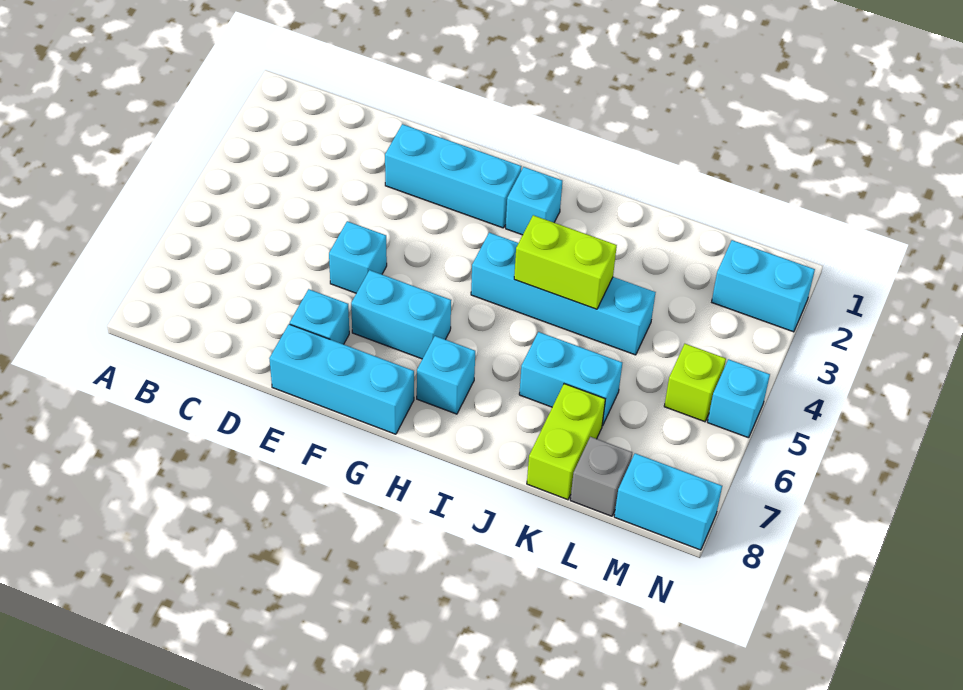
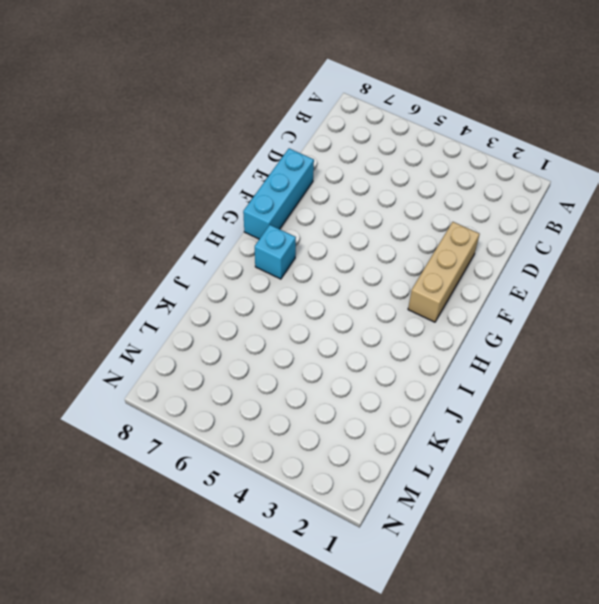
tan 1x3 brick [408,222,479,322] -> cyan 1x3 brick [385,124,521,228]
none -> cyan 1x1 brick [329,221,387,293]
none -> cyan 1x1 brick [290,289,349,344]
none -> cyan 1x2 brick [351,270,451,359]

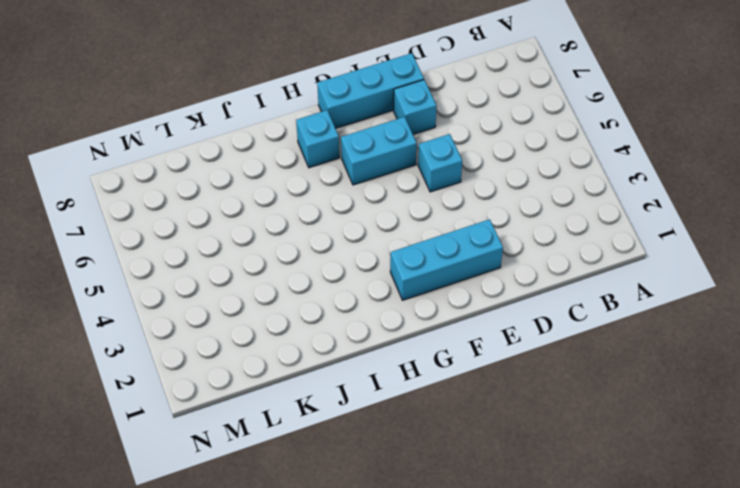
none -> cyan 1x1 brick [506,167,562,235]
none -> cyan 1x4 brick [471,233,656,355]
none -> cyan 1x2 brick [519,332,622,426]

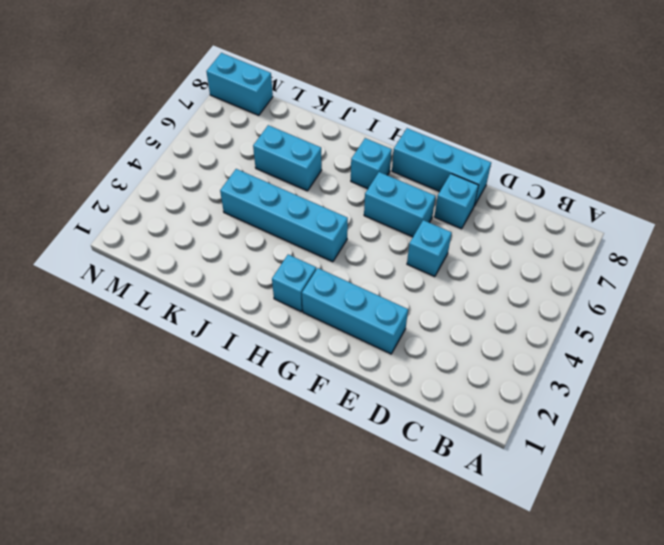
none -> lime 1x2 brick [527,384,605,500]
none -> grey 1x1 brick [570,437,632,516]
none -> cyan 1x2 brick [712,240,815,332]

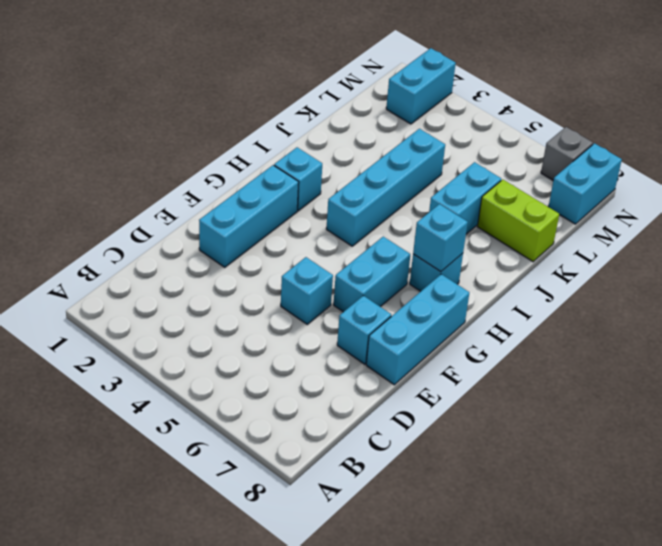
cyan 1x1 brick [413,204,468,272] -> cyan 1x1 brick moved to [708,359,770,438]
grey 1x1 brick [541,127,593,180] -> grey 1x1 brick moved to [570,437,632,516]
none -> lime 1x1 brick [664,344,726,422]
none -> lime 1x2 brick [514,215,617,309]

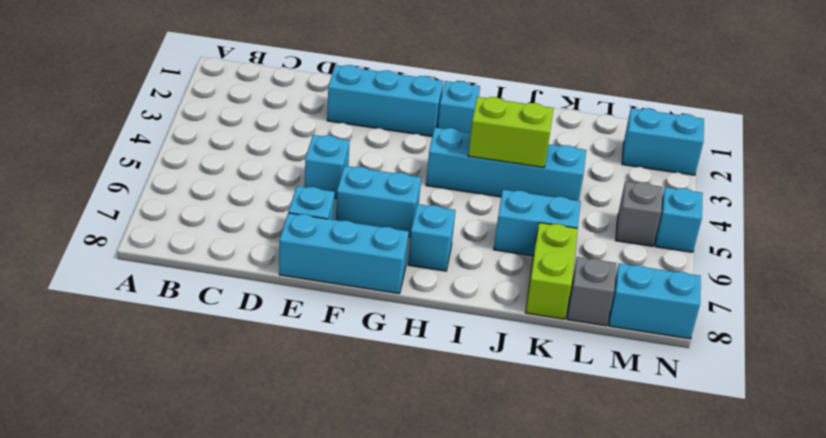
grey 1x1 brick [616,181,663,246] -> lime 1x1 brick [664,344,726,422]

